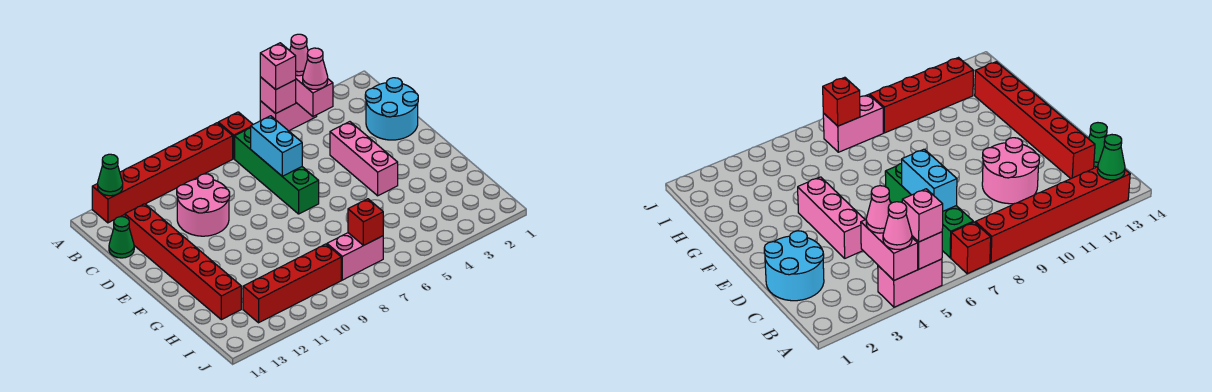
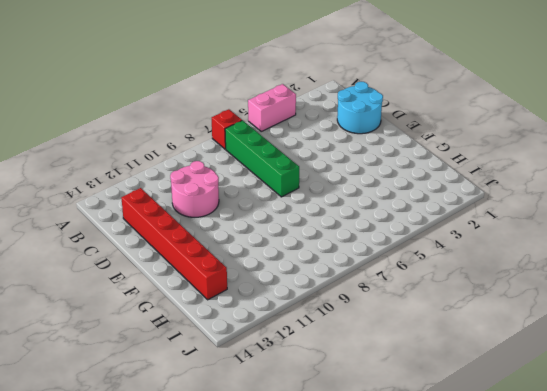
none -> red 1x6 brick [92,123,233,223]
none -> green 1x1 cone [109,217,134,258]
none -> pink 1x3 brick [330,122,398,196]

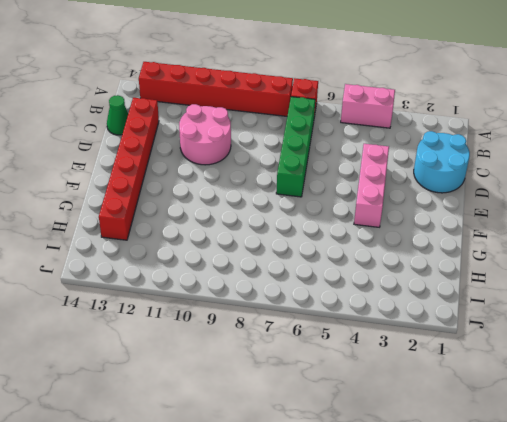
none -> pink 1x2 brick [327,233,383,280]
none -> red 1x4 brick [243,244,341,323]
none -> pink 1x2 brick [296,75,333,116]

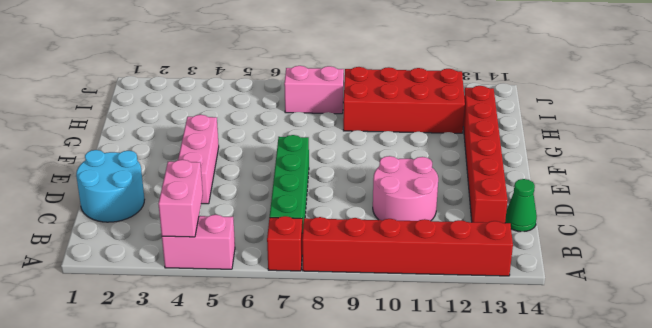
red 2x4 brick [343,67,465,133] -> red 1x4 brick [243,244,341,323]
none -> pink 1x1 brick [260,77,296,113]
none -> green 1x1 cone [98,154,123,196]
none -> cyan 1x2 brick [251,116,302,176]

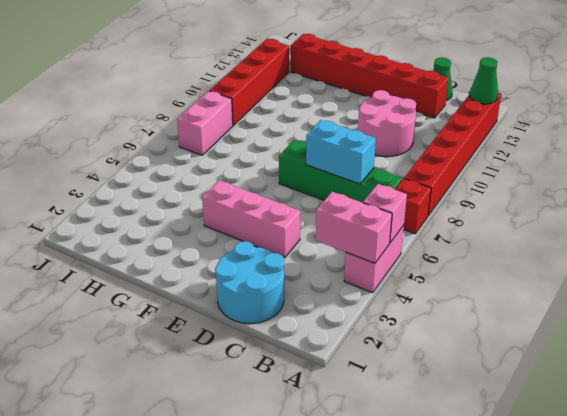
none -> red 1x1 brick [348,199,383,246]
none -> pink 1x1 cone [290,34,308,76]
none -> pink 1x1 brick [260,43,296,90]

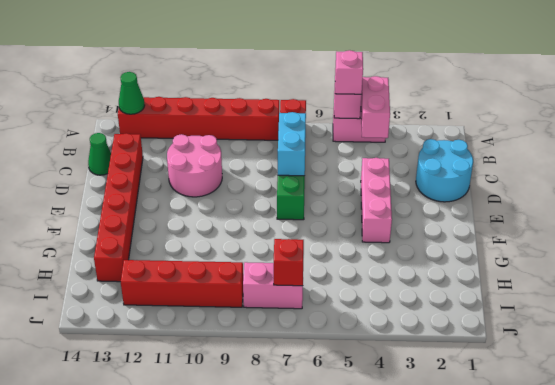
none -> pink 1x1 cone [290,34,308,76]
none -> pink 1x1 cone [303,48,328,89]

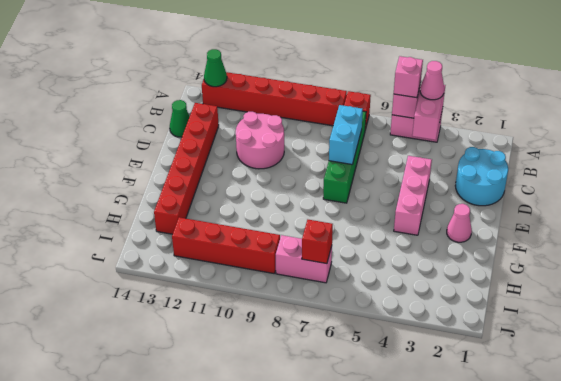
pink 1x1 cone [447,204,472,242] -> pink 1x1 cone moved to [303,48,328,89]

